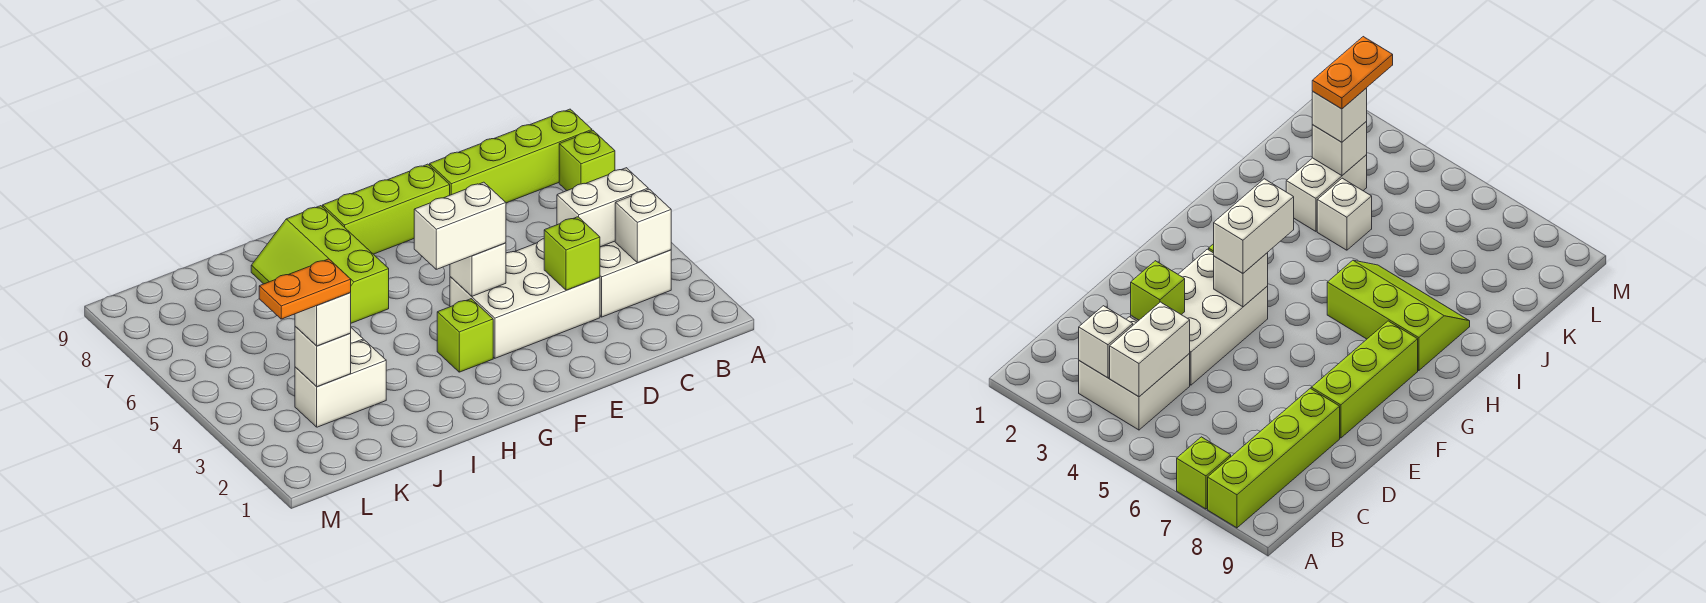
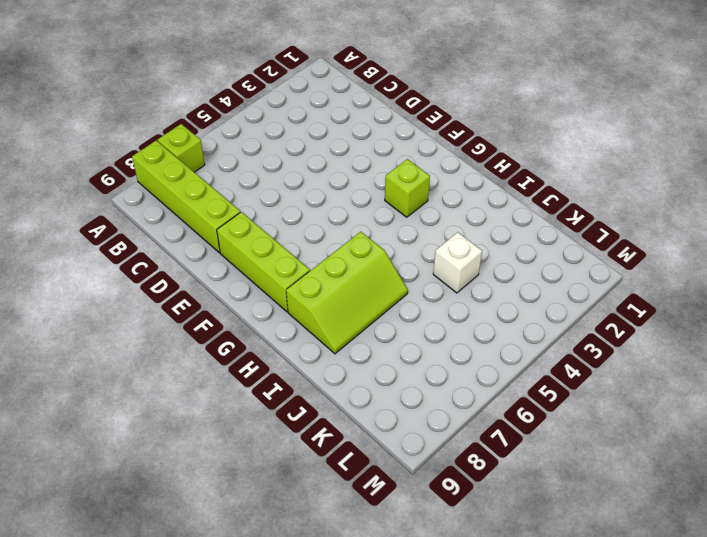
none -> white 2x2 brick [600,241,671,317]
none -> white 2x3 brick [450,239,600,358]
none -> white 1x2 brick [295,340,386,427]

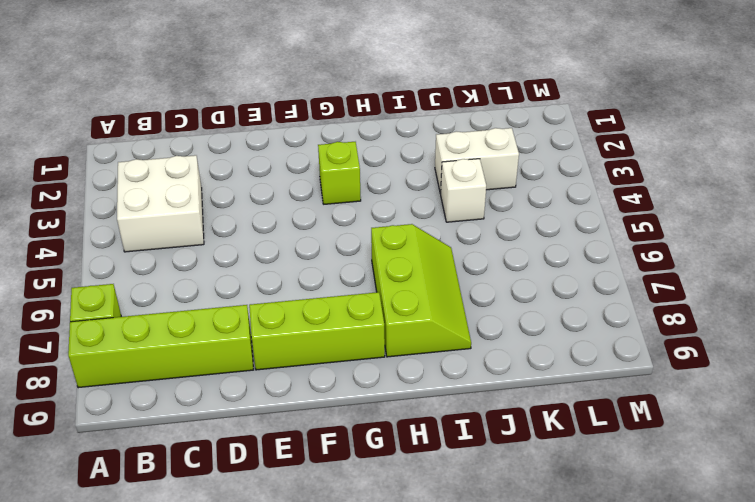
none -> white 2x3 brick [450,239,600,358]
none -> white 1x1 brick [615,189,671,263]
none -> white 1x2 brick [557,168,648,247]

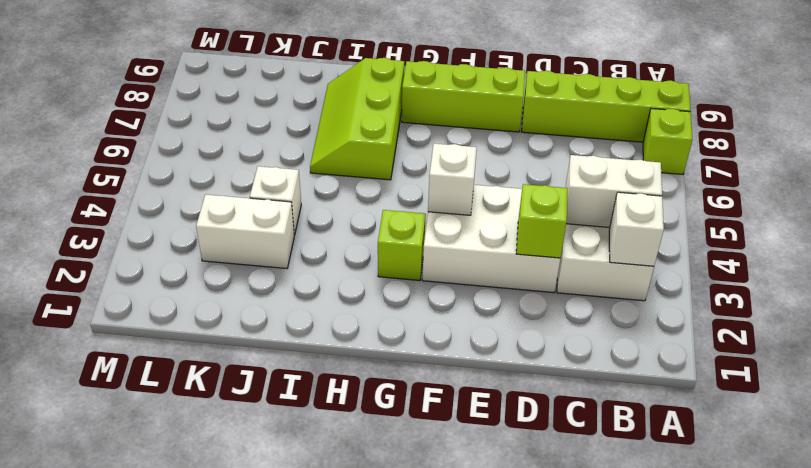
none -> white 1x1 brick [295,326,351,387]
none -> white 1x2 brick [414,182,506,269]
none -> white 1x1 brick [295,293,351,346]

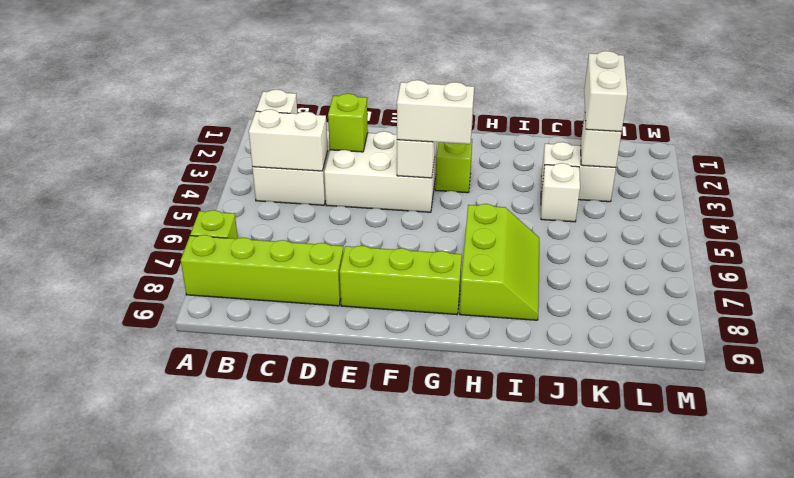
white 1x2 brick [584,51,627,132] -> white 1x1 brick [295,293,351,346]
none -> orange 1x2 plate [259,259,351,319]

